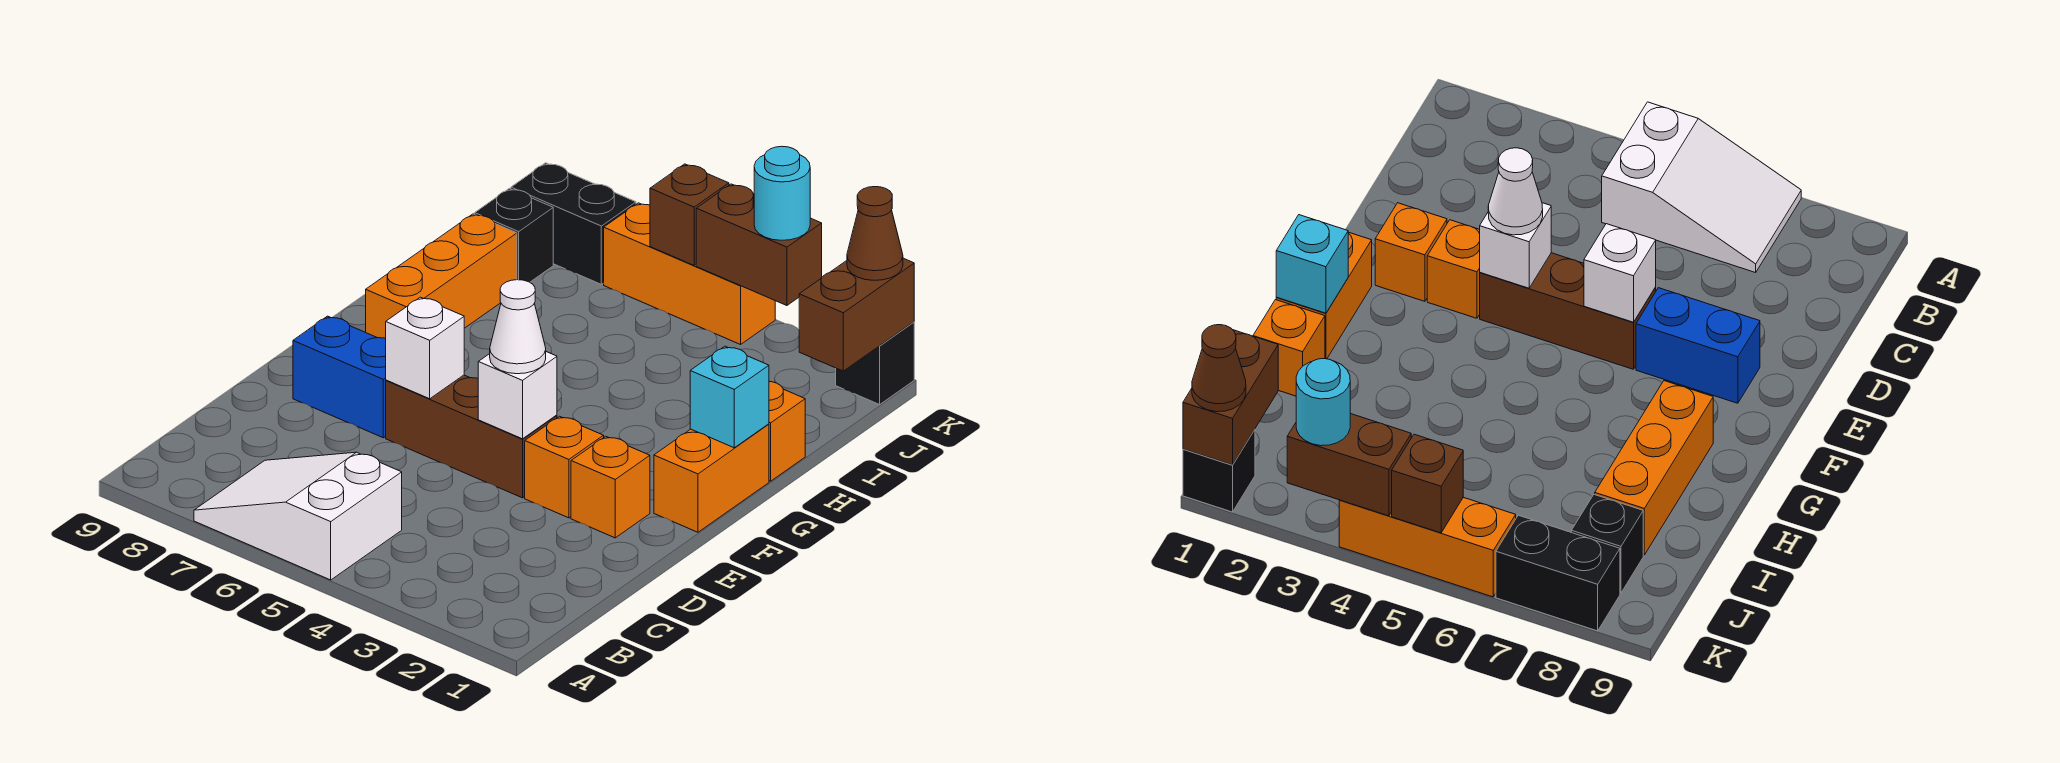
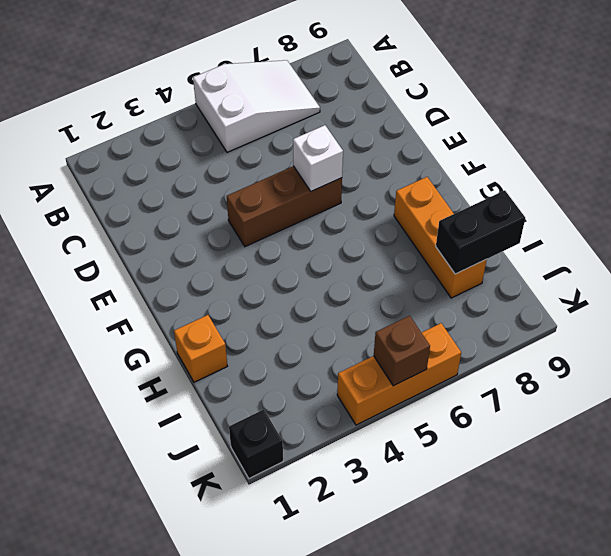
black 1x2 brick [436,190,525,274] -> black 1x2 brick moved to [511,163,636,284]
none -> orange 1x1 brick [571,436,650,538]
none -> orange 1x1 brick [525,416,604,518]
none -> blue 1x2 brick [293,316,386,438]

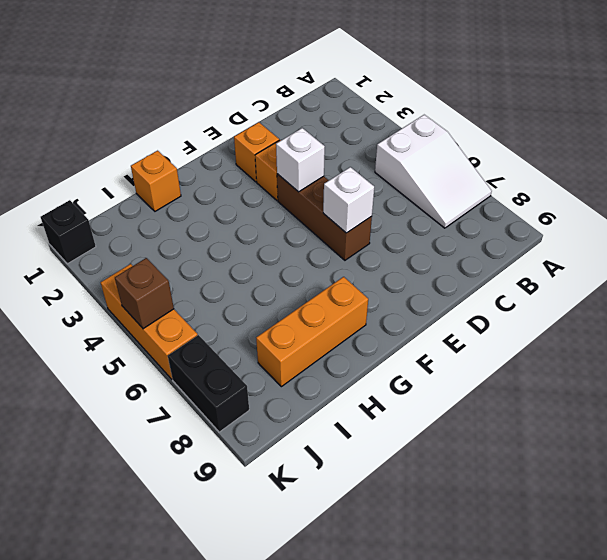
none -> blue 1x2 brick [293,316,386,438]
none -> orange 1x2 brick [654,424,769,532]
none -> black 1x1 brick [475,188,553,282]

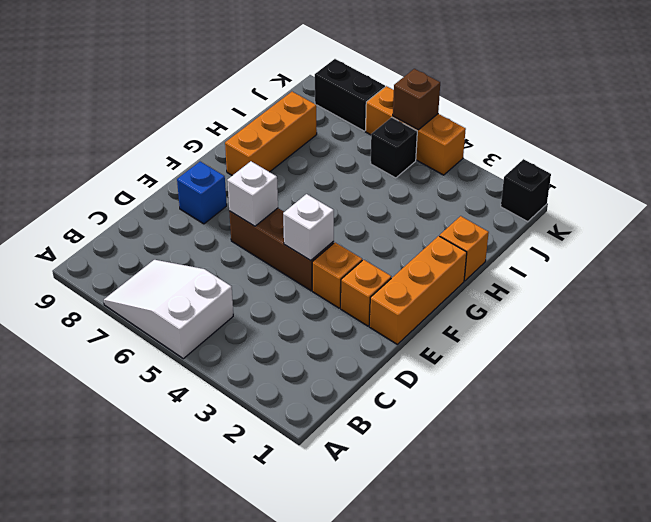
orange 1x3 brick [369,236,467,344] -> orange 1x2 brick [654,424,769,532]
blue 1x1 brick [177,162,227,224] -> blue 1x2 brick [293,316,386,438]
black 1x1 brick [370,117,417,178] -> black 1x1 brick moved to [475,188,553,282]
none -> cyan 1x1 brick [690,346,769,448]
none -> brown 1x2 brick [799,258,914,371]
none -> brown 1x2 brick [696,184,822,306]

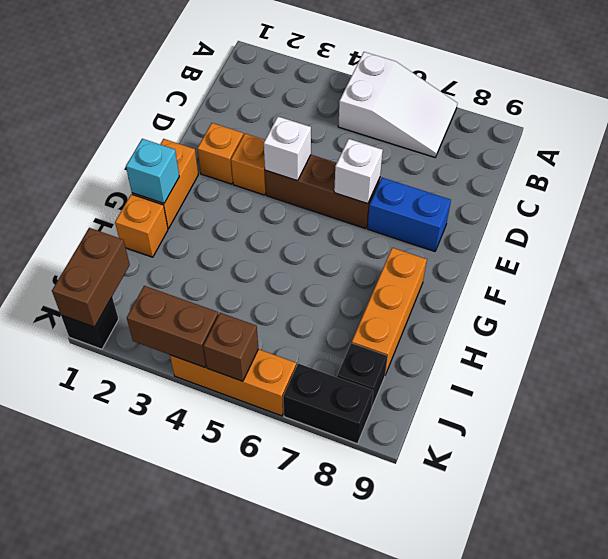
none -> white 1x1 cone [490,280,546,374]
none -> brown 1x1 cone [847,187,903,280]
none -> cyan 1x1 round brick [754,146,810,240]

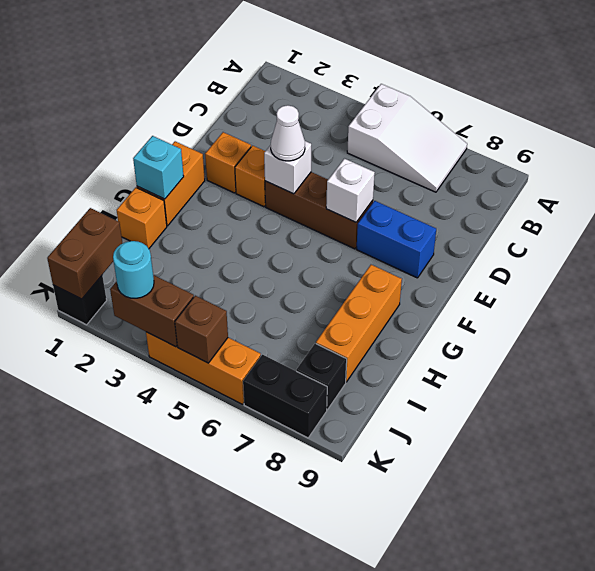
none -> brown 1x1 cone [847,187,903,280]

